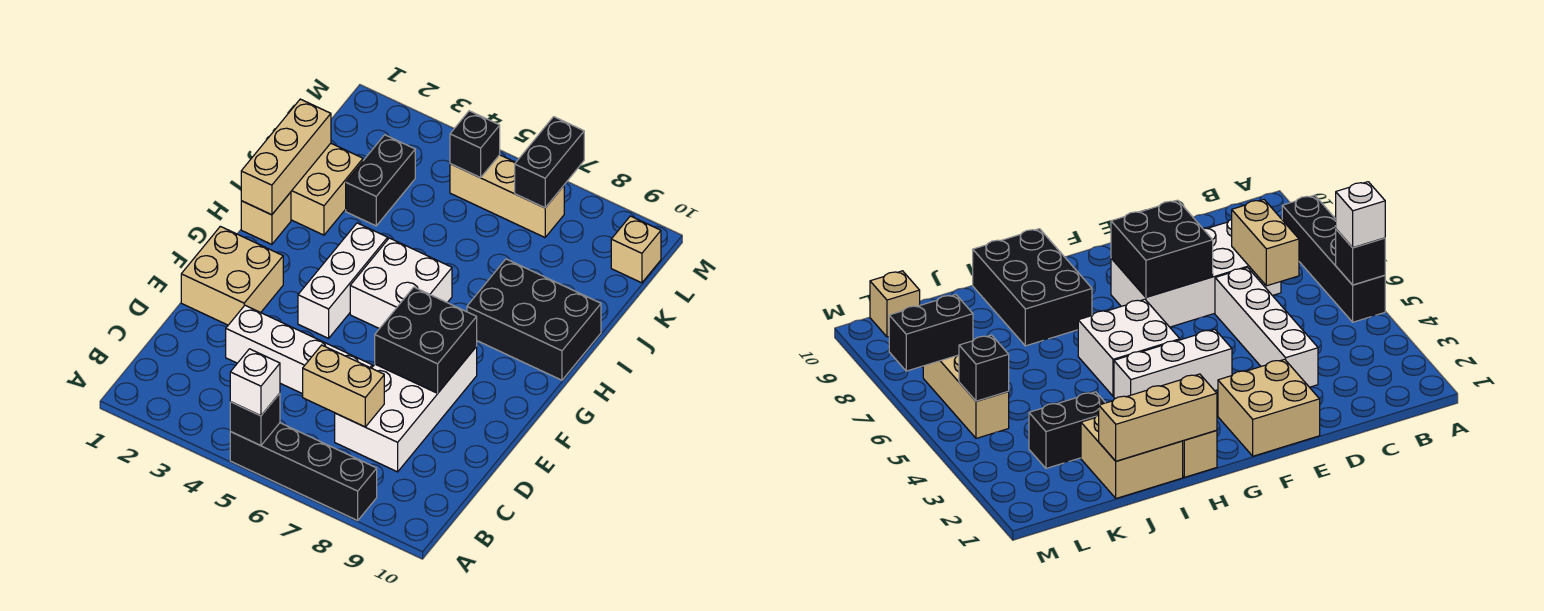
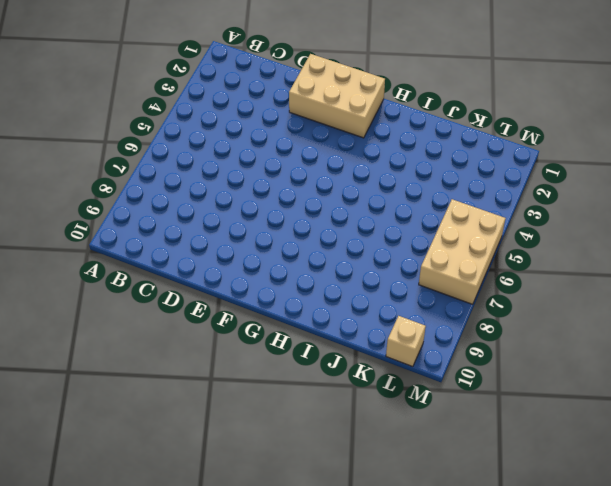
tan 2x3 brick [289,54,385,138] -> tan 2x2 brick [181,226,283,325]
tan 2x3 brick [419,199,506,304] -> tan 1x3 brick [450,155,564,237]
none -> black 1x4 brick [230,423,377,520]
none -> white 2x4 brick [335,347,477,472]
none -> white 1x4 brick [226,305,372,394]

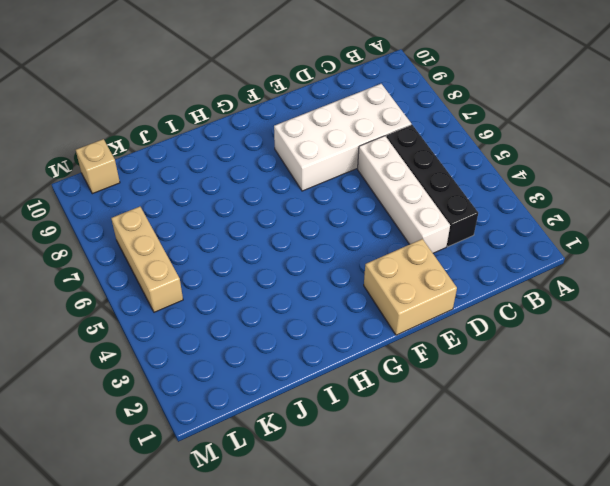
black 1x4 brick [386,125,478,247] -> black 1x4 brick moved to [230,423,377,520]
none -> white 1x3 brick [298,223,388,338]
none -> white 2x2 brick [350,238,452,329]
none -> tan 1x1 brick [241,192,291,244]

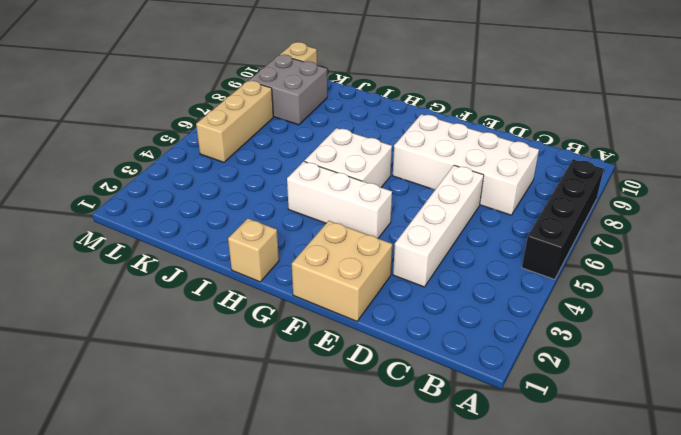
grey 2x2 brick [249,54,327,125] -> none
none -> black 2x3 brick [467,259,601,380]
none -> tan 2x2 brick [291,143,363,235]
none -> black 1x2 brick [346,135,415,226]

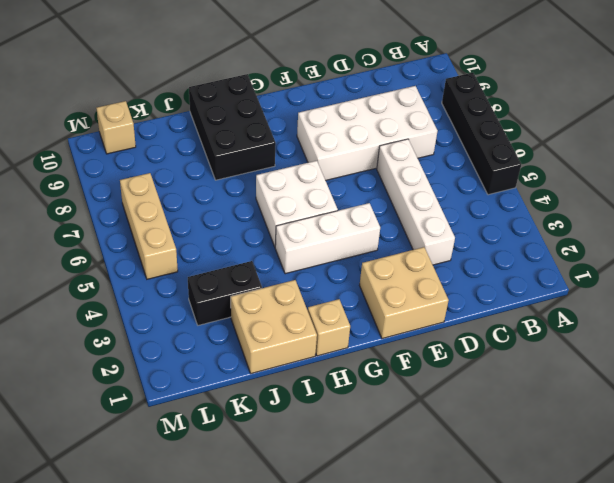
none -> black 1x1 brick [230,393,280,446]
none -> tan 1x2 brick [303,345,384,427]
none -> black 2x2 brick [375,287,477,393]

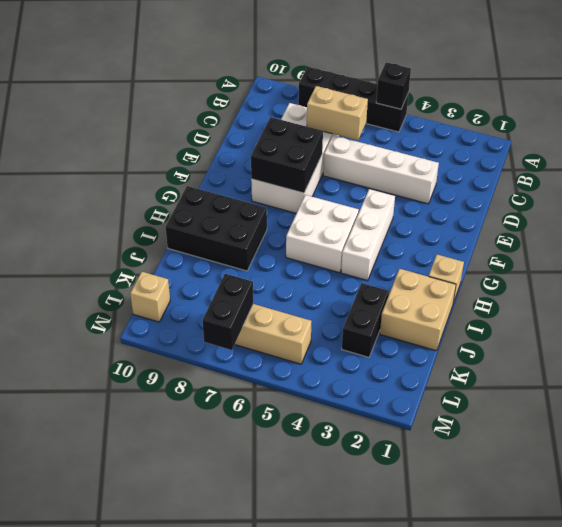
none -> tan 2x2 brick [181,226,283,325]
none -> tan 1x3 brick [241,99,331,215]
none -> black 1x1 brick [450,111,500,178]

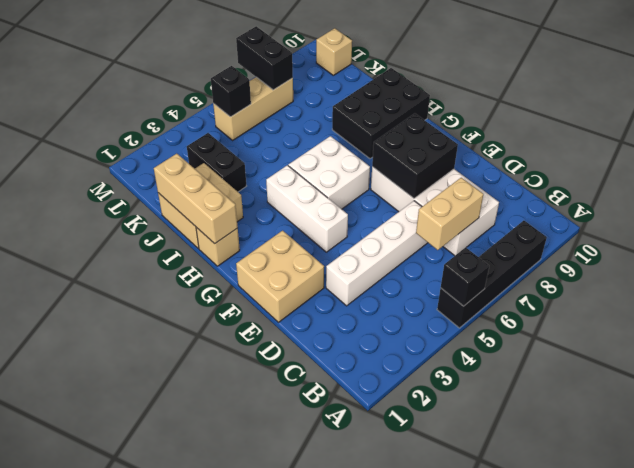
none -> white 1x1 brick [230,349,280,416]

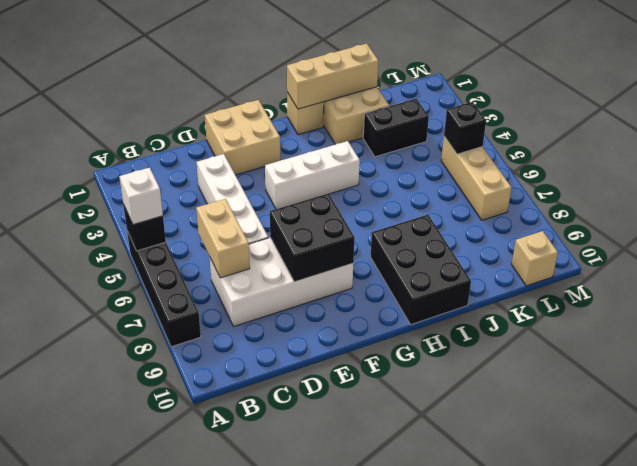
none -> white 2x2 brick [350,238,452,329]
none -> black 1x2 brick [515,117,584,208]

